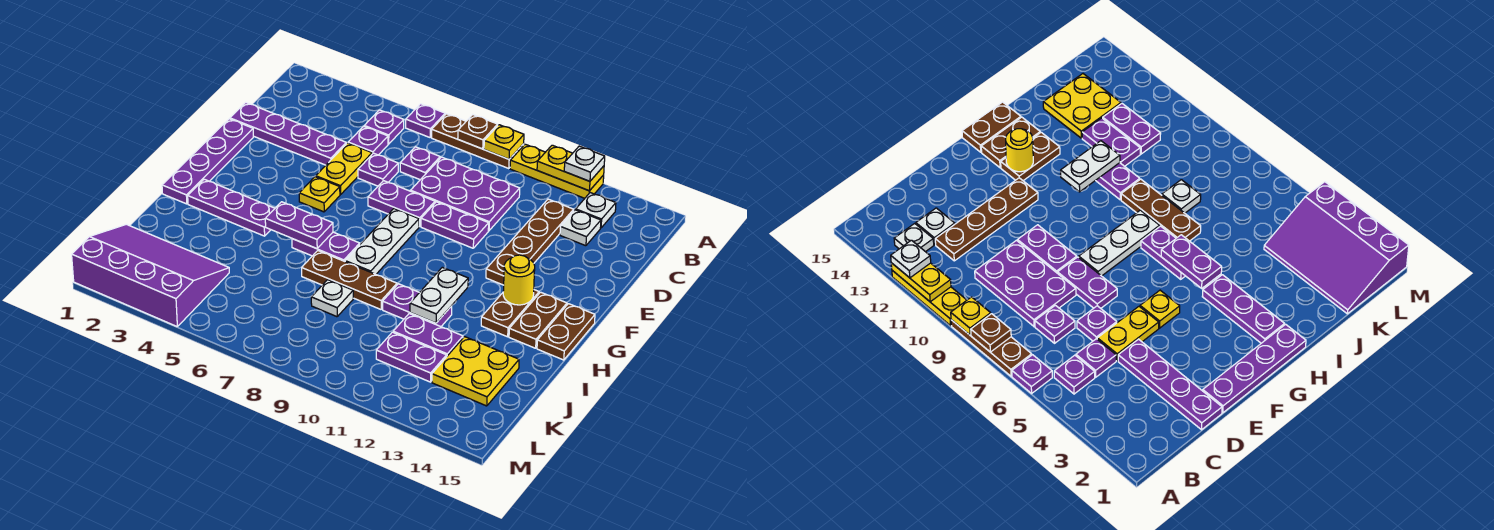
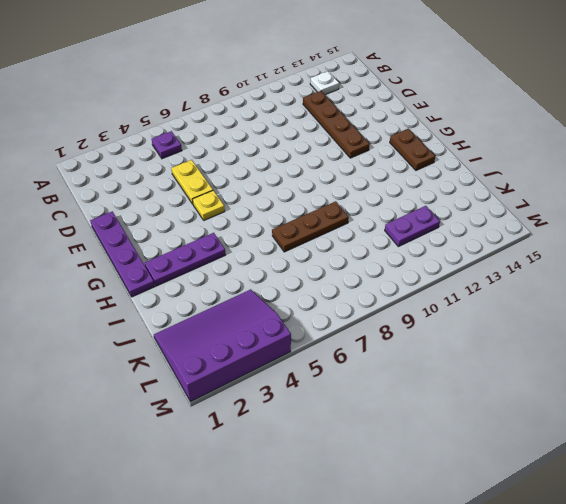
none -> purple 1x1 plate [406,104,445,137]
none -> brown 1x3 plate [432,114,524,169]
none -> yellow 1x3 plate [510,144,604,198]
none -> purple 1x1 plate [348,126,388,155]

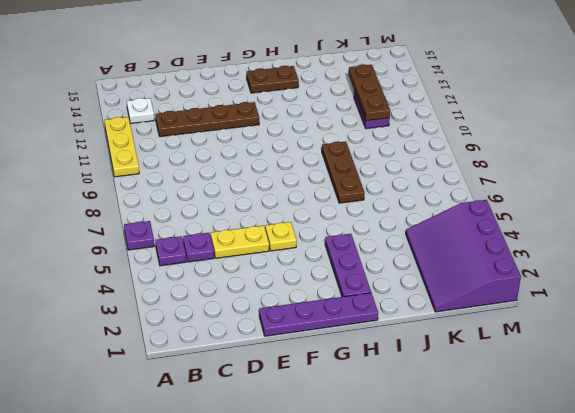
brown 1x3 plate [349,64,390,121] -> brown 1x3 plate moved to [432,114,524,169]
none -> purple 1x1 plate [400,147,440,180]
none -> purple 2x3 plate [411,157,520,231]
none -> white 1x1 plate [560,210,601,246]
none -> purple 1x4 plate [230,102,346,165]

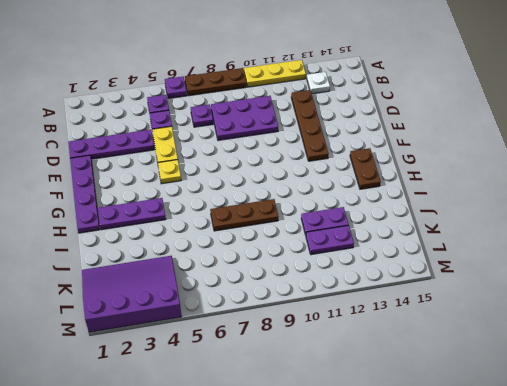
none -> white 1x1 plate [560,210,601,246]
none -> purple 1x1 plate [358,153,398,186]
none -> purple 1x2 plate [368,181,435,227]
none -> purple 1x2 plate [421,202,489,248]

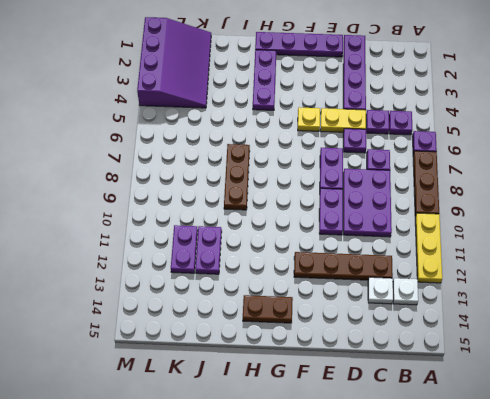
none -> white 1x3 plate [345,209,419,274]
none -> brown 1x2 plate [481,290,539,337]
none -> brown 1x2 plate [537,304,595,360]
none -> purple 1x2 plate [292,232,360,261]

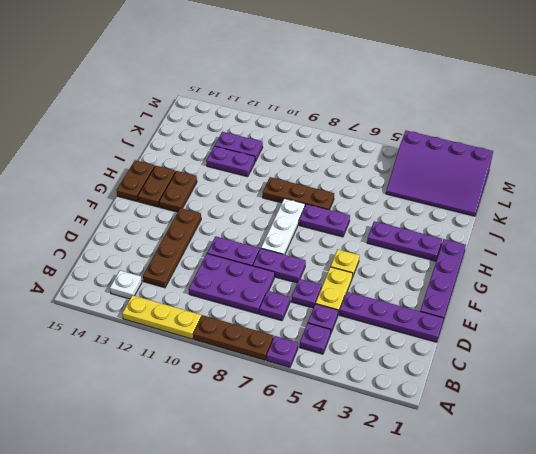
none -> white 1x1 plate [560,210,601,246]
none -> purple 1x2 plate [383,284,452,327]
none -> white 1x1 plate [311,280,353,317]
none -> yellow 2x2 plate [432,337,519,406]

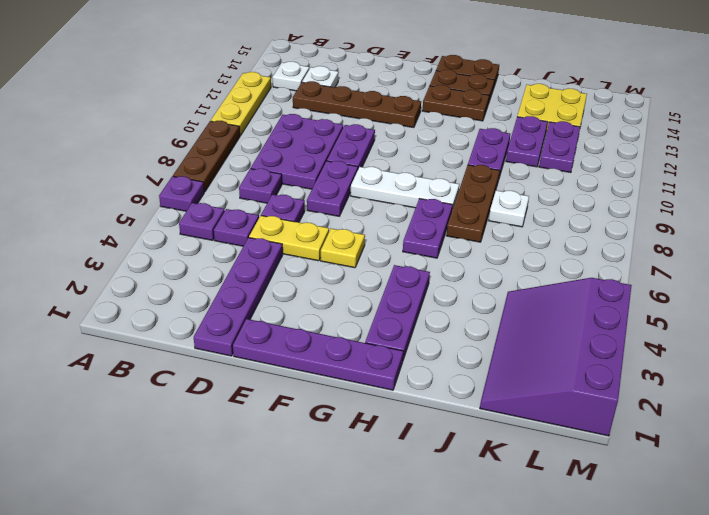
none -> brown 1x1 plate [458,115,498,149]
none -> yellow 1x1 plate [484,125,524,159]
none -> yellow 1x2 plate [537,145,604,191]
none -> yellow 1x1 round brick [503,255,535,305]

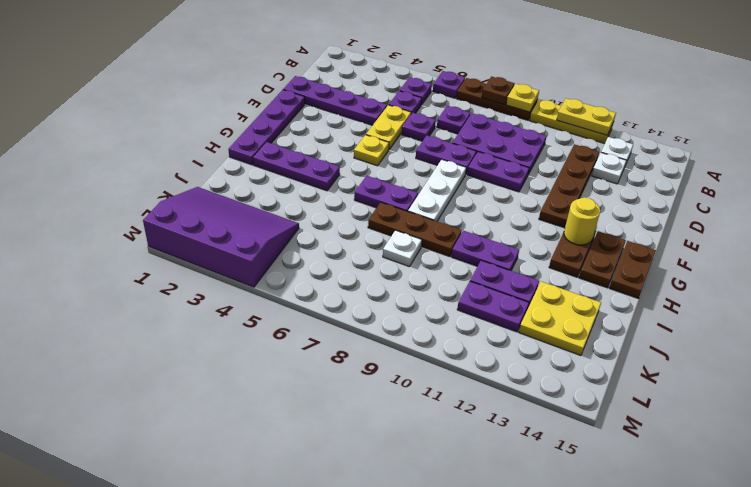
none -> purple 1x2 plate [265,202,333,249]
none -> white 1x2 plate [410,267,468,323]
none -> white 1x1 plate [564,146,605,181]

